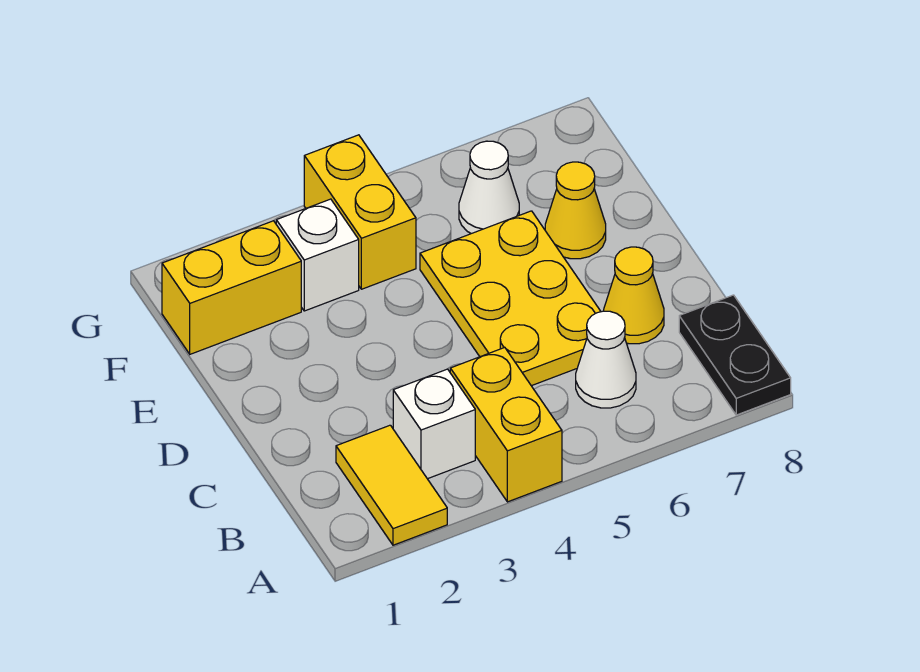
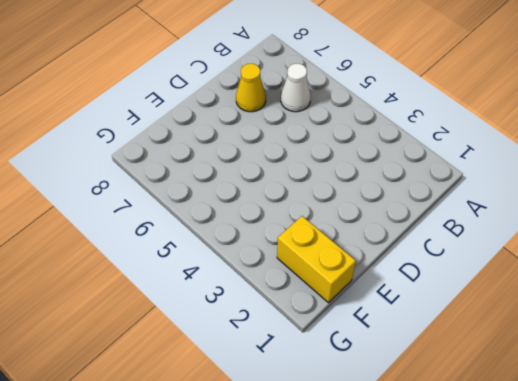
none -> yellow 1x2 tile [336,425,447,545]
none -> yellow 1x2 brick [450,347,562,502]
none -> black 1x2 plate [679,295,791,415]

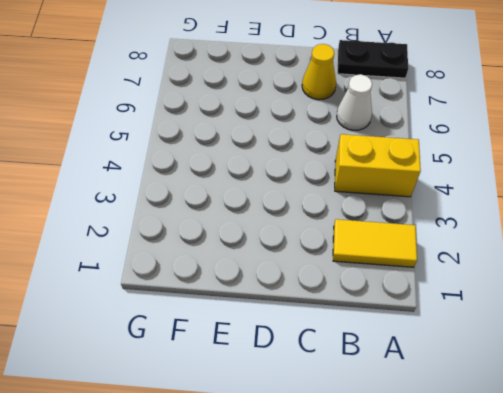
none -> white 1x1 brick [393,369,475,479]
none -> yellow 2x3 plate [420,211,601,386]
none -> yellow 1x1 cone [545,162,606,259]

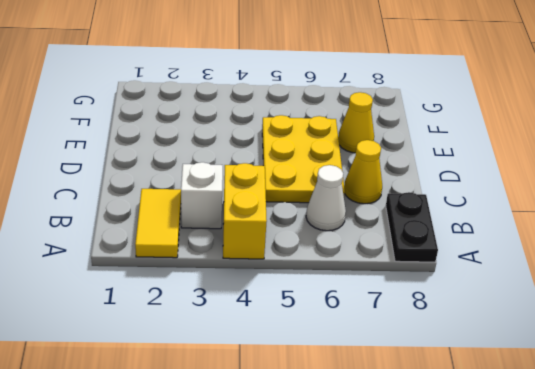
none -> yellow 1x2 brick [162,221,301,354]
none -> white 1x1 brick [276,199,359,311]
none -> yellow 1x2 brick [304,135,416,289]

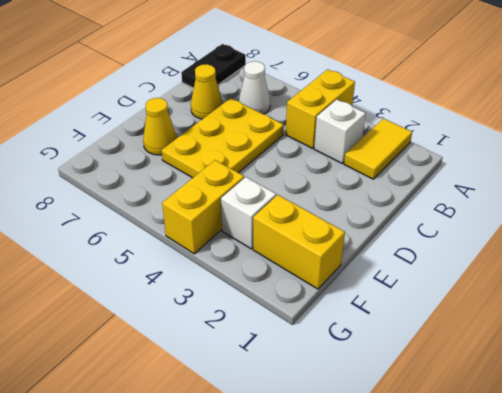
none -> white 1x1 cone [459,141,519,234]

